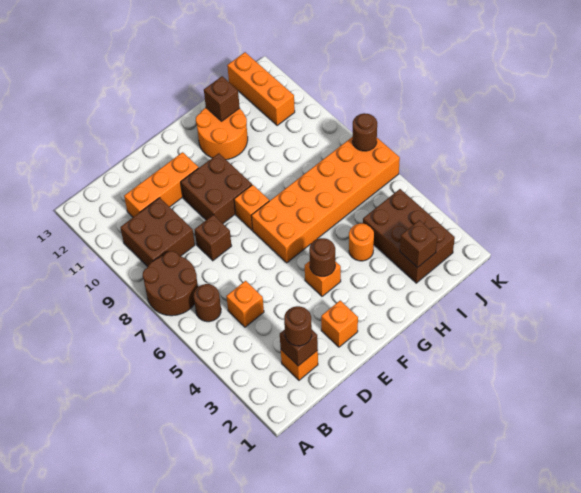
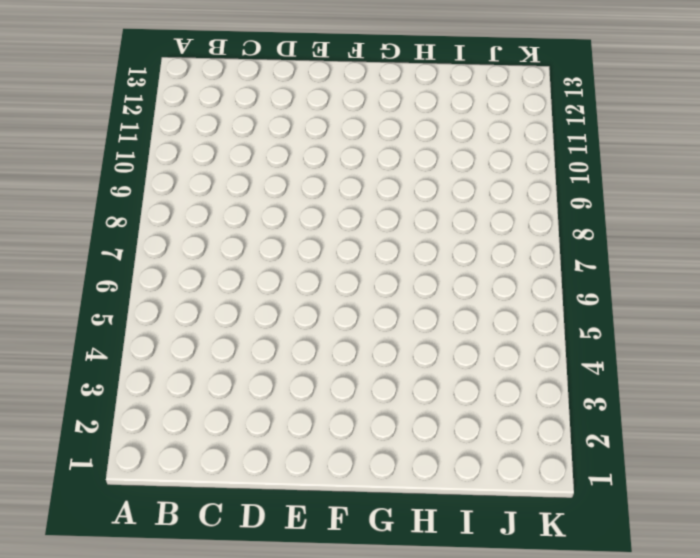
none -> brown 2x2 round brick [143,251,198,316]
none -> brown 1x1 round brick [194,284,221,322]
none -> brown 2x2 brick [120,198,195,267]

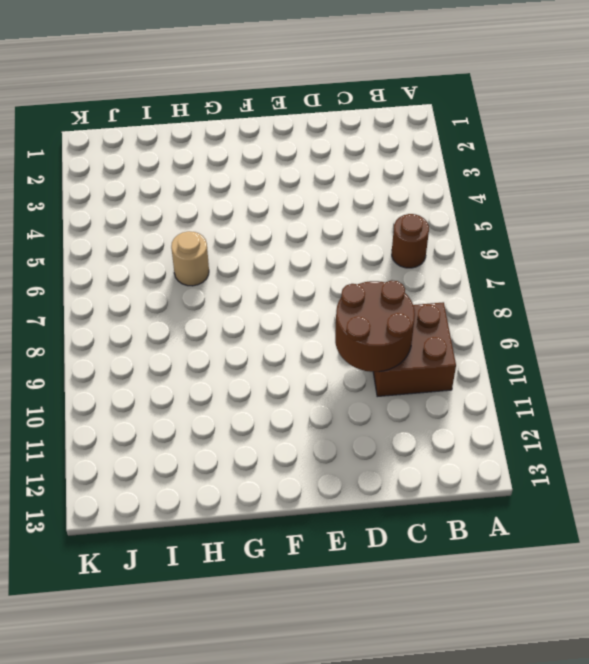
brown 2x2 round brick [335,280,415,372] -> brown 2x2 round brick moved to [143,251,198,316]
tan 1x1 round brick [171,231,209,286] -> orange 2x6 brick [251,137,400,263]
none -> orange 1x1 brick [281,350,318,380]
none -> orange 1x1 brick [226,281,264,327]
none -> orange 1x3 brick [124,152,199,217]

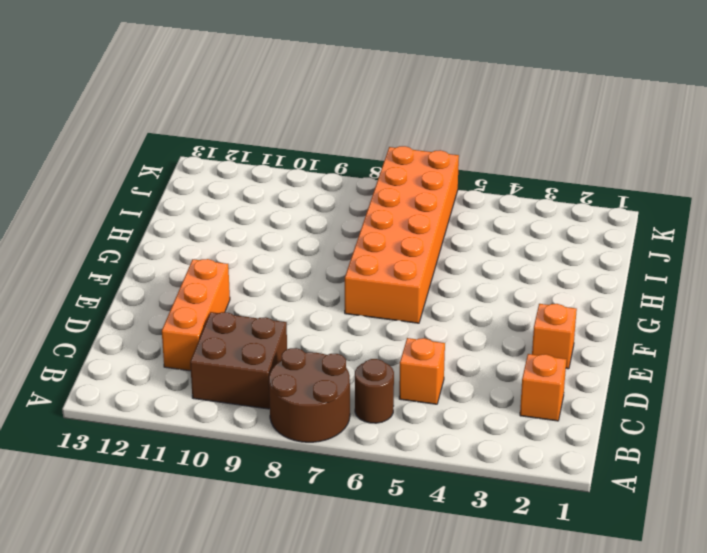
none -> brown 1x1 brick [195,215,231,261]
none -> brown 2x2 brick [181,153,252,223]
none -> orange 1x1 brick [305,261,341,296]

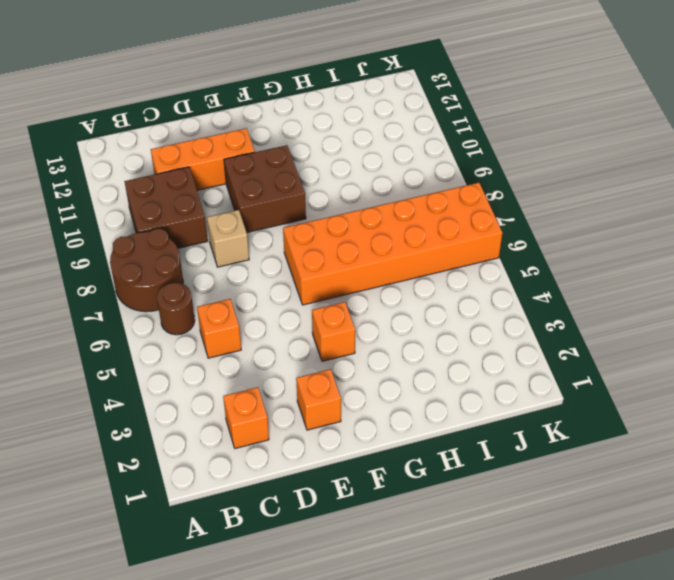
tan 1x1 brick [207,210,249,267] -> brown 1x1 brick [195,215,231,261]
none -> orange 1x1 brick [234,185,269,230]
none -> orange 2x2 round brick [196,108,248,160]
none -> orange 1x1 round brick [349,224,374,261]

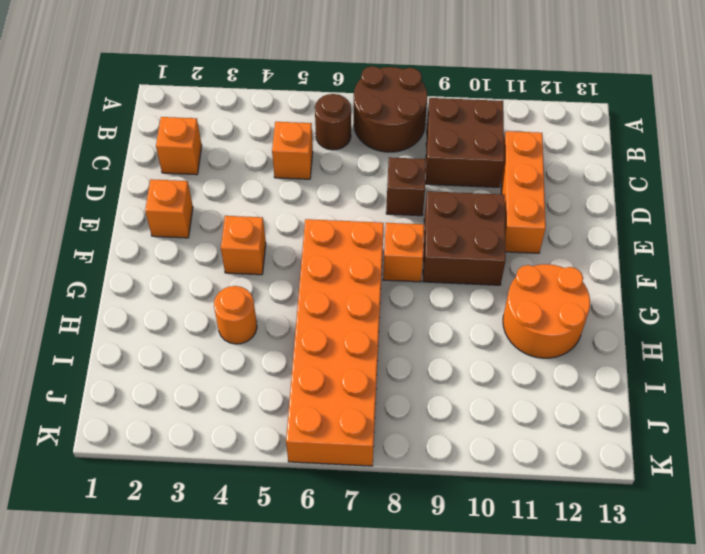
none -> brown 2x3 brick [363,189,455,283]
none -> orange 1x3 brick [227,52,295,126]
none -> brown 1x1 brick [280,330,318,366]

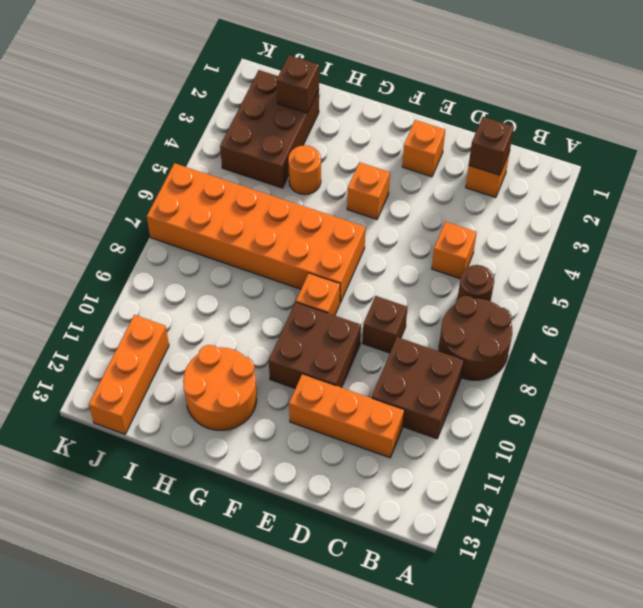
none -> brown 1x1 round brick [309,238,335,276]
none -> brown 1x1 brick [204,76,240,121]
none -> brown 1x1 round brick [352,113,377,151]

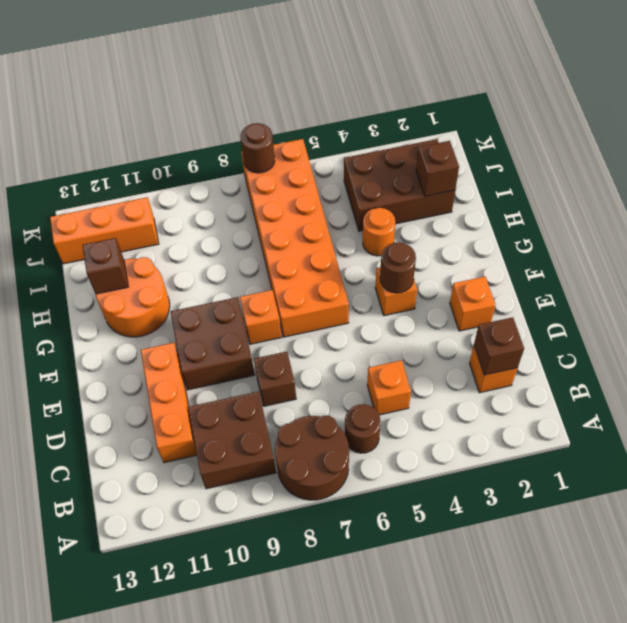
none -> brown 1x1 round brick [284,306,312,346]

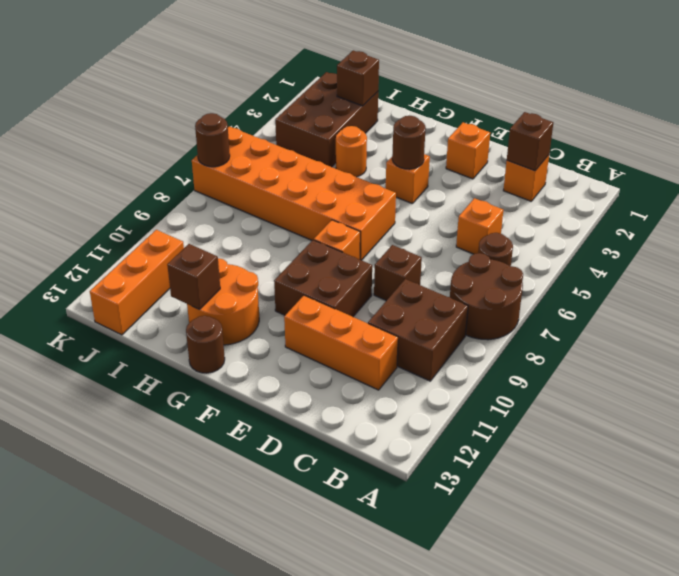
brown 1x1 round brick [186,316,225,373] -> brown 1x1 round brick moved to [284,306,312,346]

